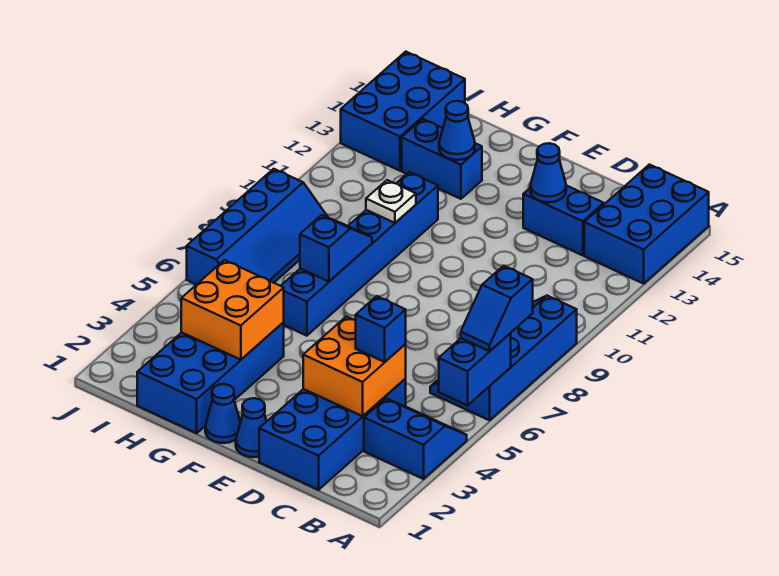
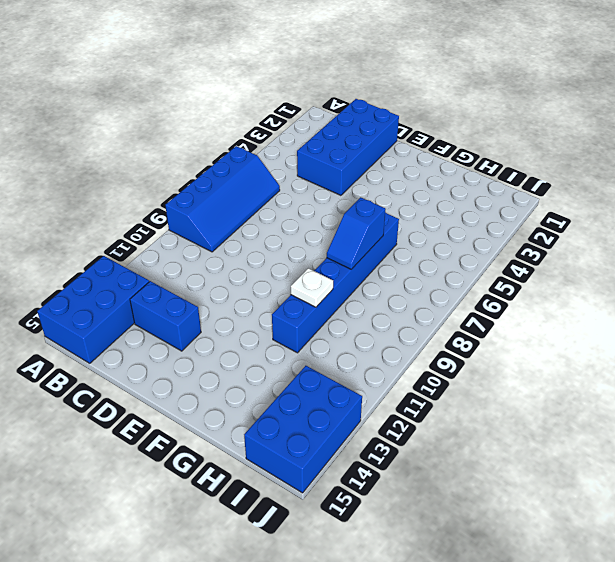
none -> blue 2x2 slope [364,398,467,479]
none -> blue 1x1 cone [236,398,267,457]
none -> blue 1x1 cone [205,384,240,443]

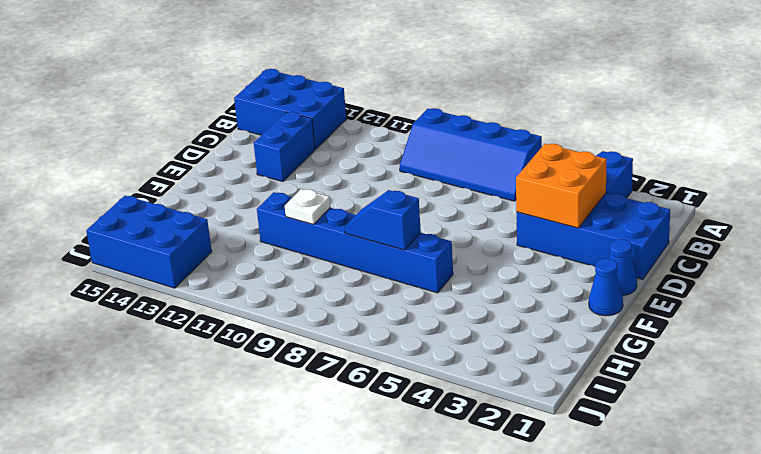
none -> blue 2x4 brick [137,322,284,433]
none -> blue 1x2 brick [402,119,482,199]
none -> blue 2x4 slope [187,169,328,285]

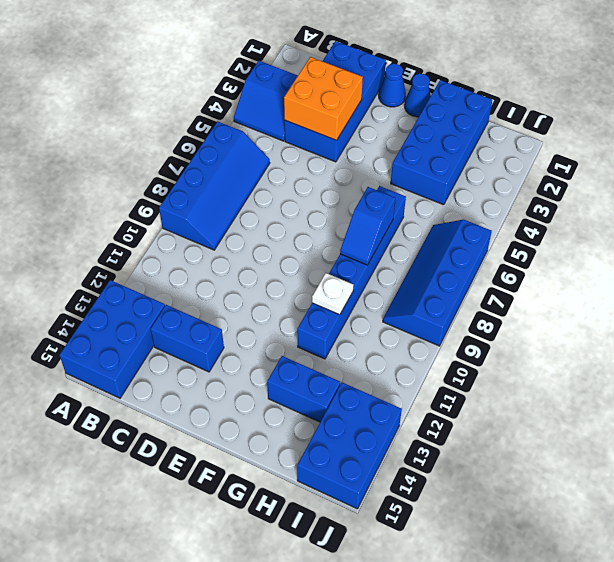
none -> blue 1x2 brick [439,333,511,405]
none -> blue 1x1 cone [530,143,566,202]
none -> orange 2x2 brick [181,260,284,360]

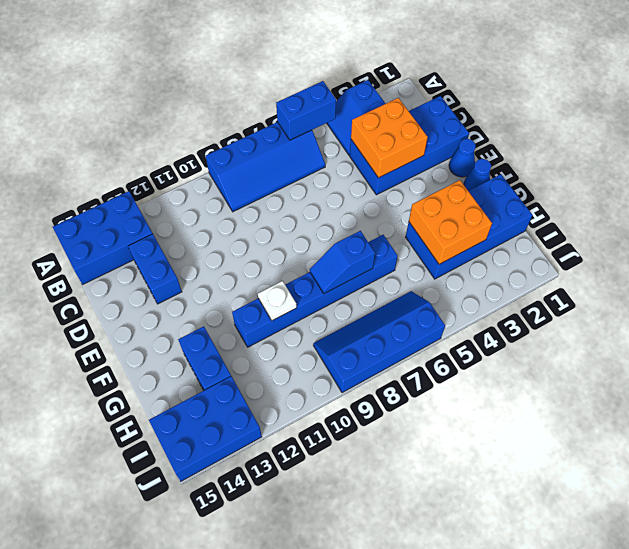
none -> blue 1x1 cone [530,143,566,202]
none -> blue 1x1 cone [439,101,475,160]
none -> blue 1x2 slope [461,266,533,351]

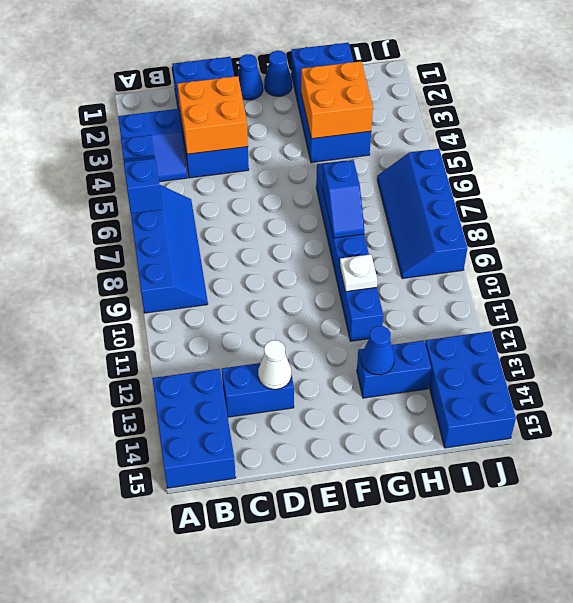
white 1x1 cone [258,340,291,389] -> blue 1x1 cone [530,143,566,202]
none -> blue 1x1 brick [356,296,406,362]

